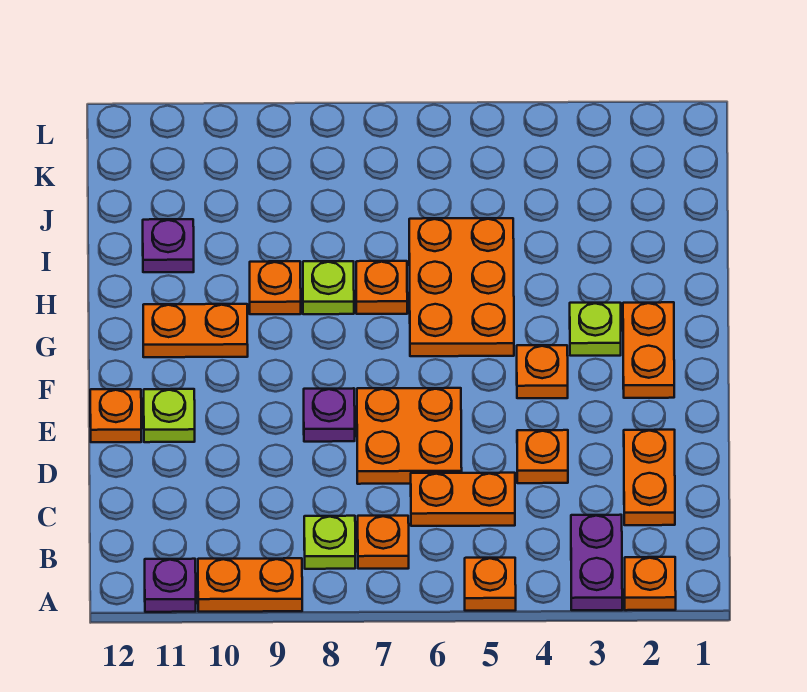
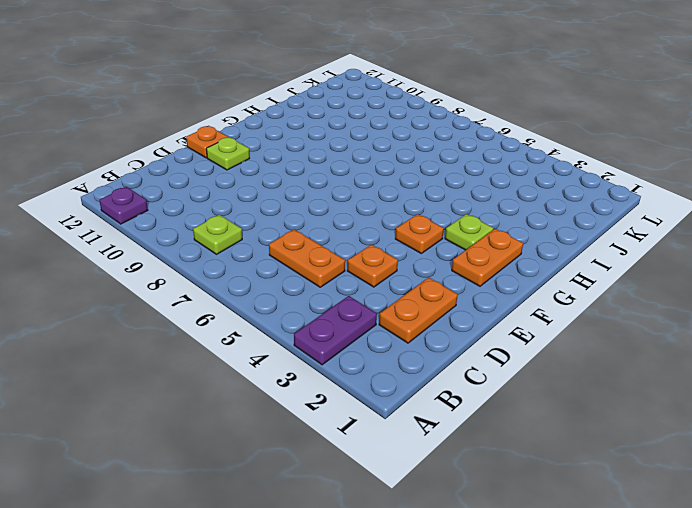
none -> orange 1x1 plate [625,557,676,610]
none -> orange 1x1 plate [465,558,516,611]
none -> orange 1x2 plate [198,558,302,612]

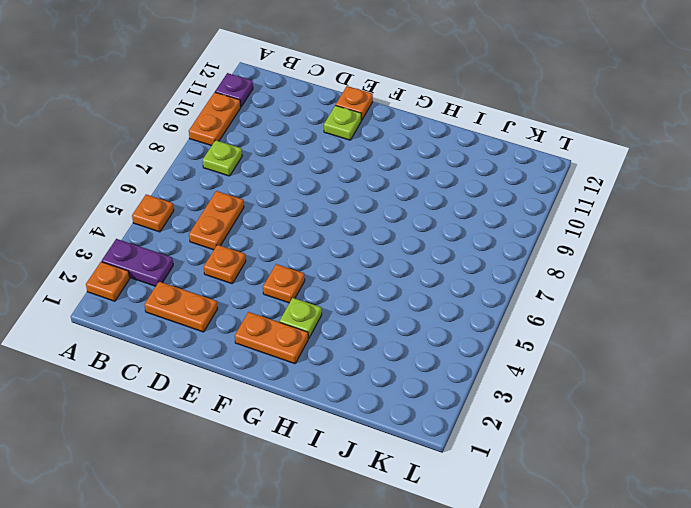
none -> orange 1x1 plate [358,516,409,569]
none -> orange 2x2 plate [357,388,462,484]
none -> purple 1x1 plate [304,388,355,442]

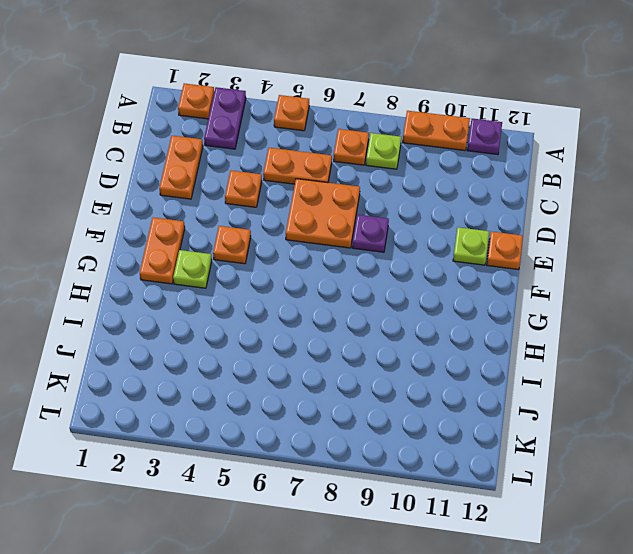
none -> orange 2x3 plate [409,218,514,356]
none -> orange 1x2 plate [143,304,248,357]
none -> orange 1x1 plate [356,261,407,314]

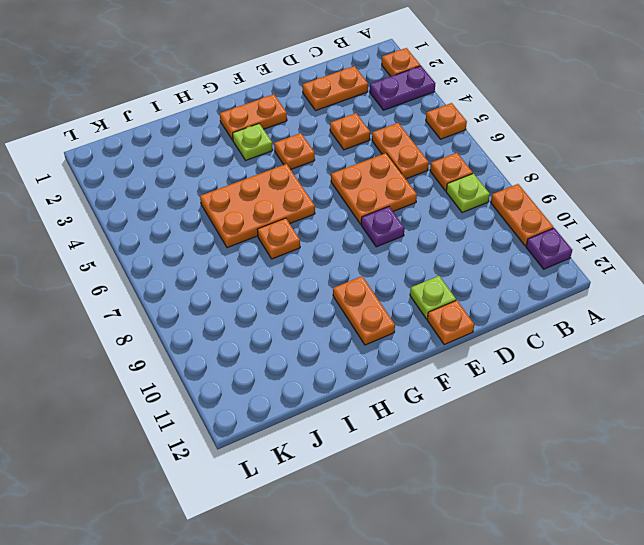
none -> lime 1x1 plate [303,261,354,314]
none -> orange 1x1 plate [250,261,301,314]
none -> purple 1x1 plate [143,219,194,272]

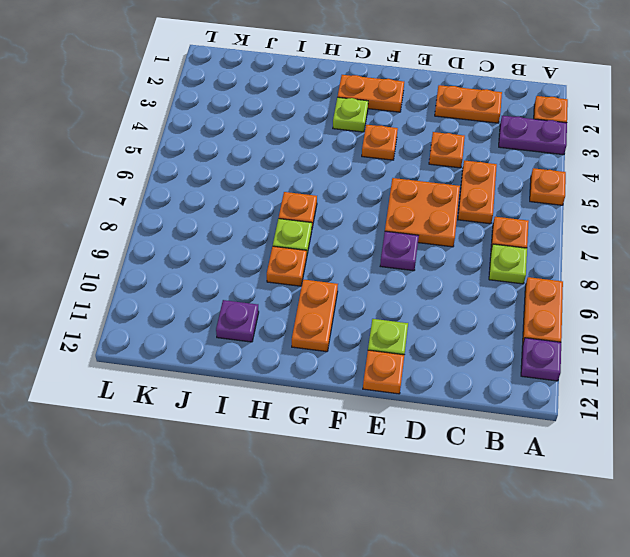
none -> orange 2x3 plate [409,218,514,356]

